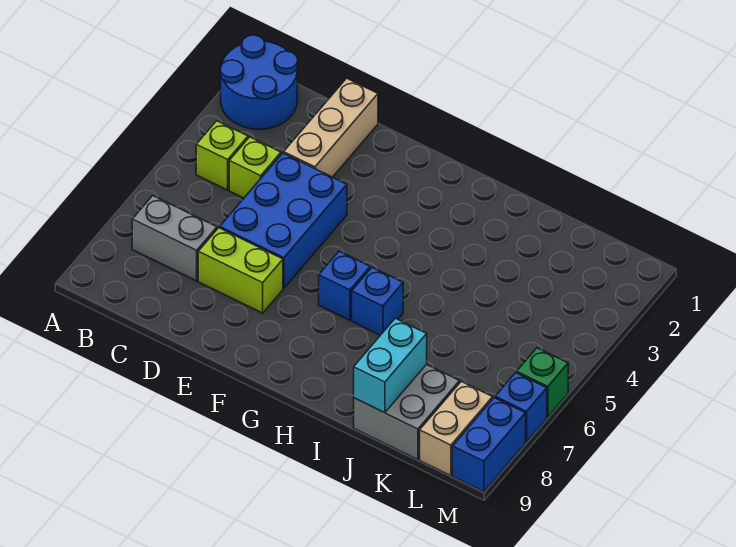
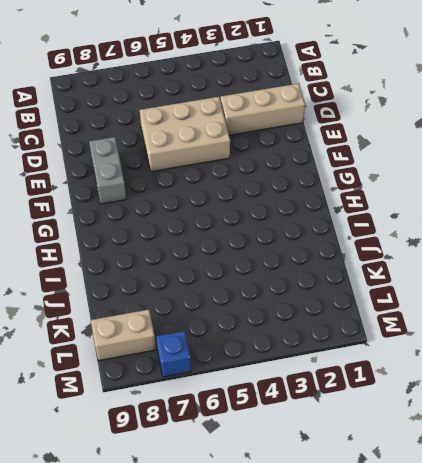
tan 2x3 brick [140,97,230,172] -> blue 2x3 brick [220,153,347,288]
grey 1x2 brick [89,137,126,204] -> grey 1x2 brick moved to [132,196,217,281]
none -> blue 2x2 round brick [220,35,298,129]
none -> lime 1x1 brick [196,121,248,190]
none -> lime 1x1 brick [229,137,281,198]

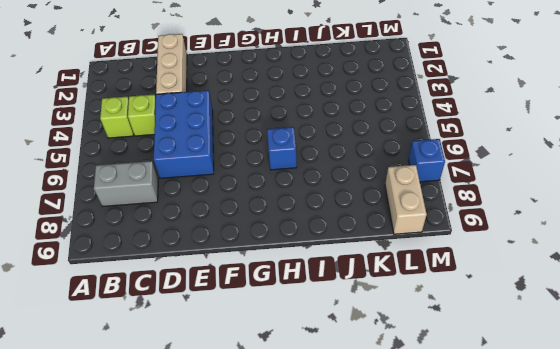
none -> blue 2x2 round brick [220,35,298,129]
none -> lime 1x2 brick [198,228,283,313]
none -> blue 1x1 brick [319,251,370,320]

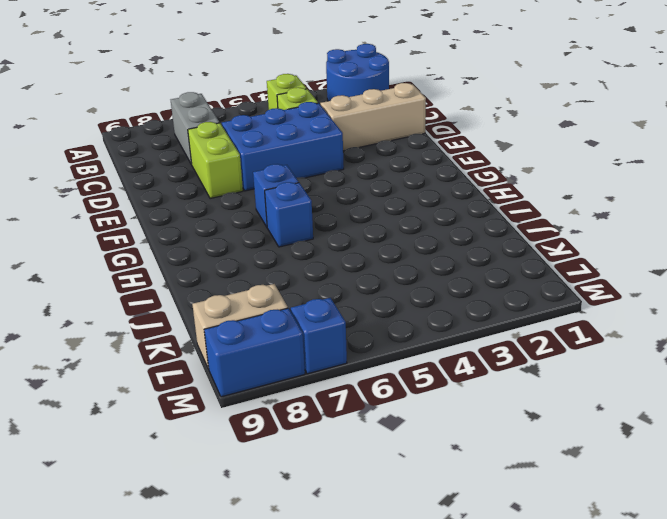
none -> grey 2x2 brick [354,364,460,460]
none -> green 1x1 brick [517,348,568,417]
none -> cyan 1x2 brick [354,318,427,413]

